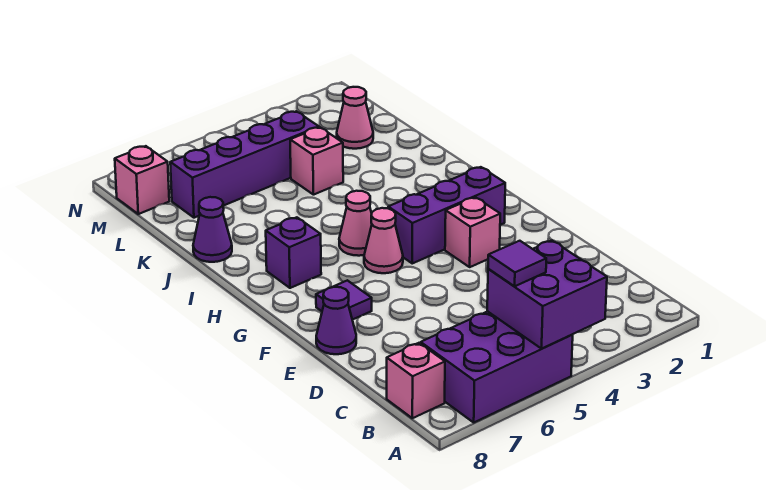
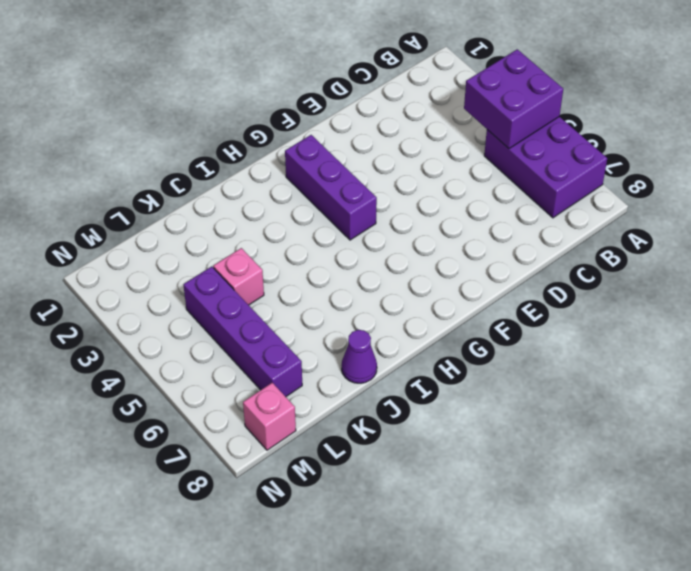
none -> pink 1x1 brick [387,343,445,418]
none -> purple 1x1 cone [316,287,356,354]
none -> pink 1x1 brick [445,197,500,267]

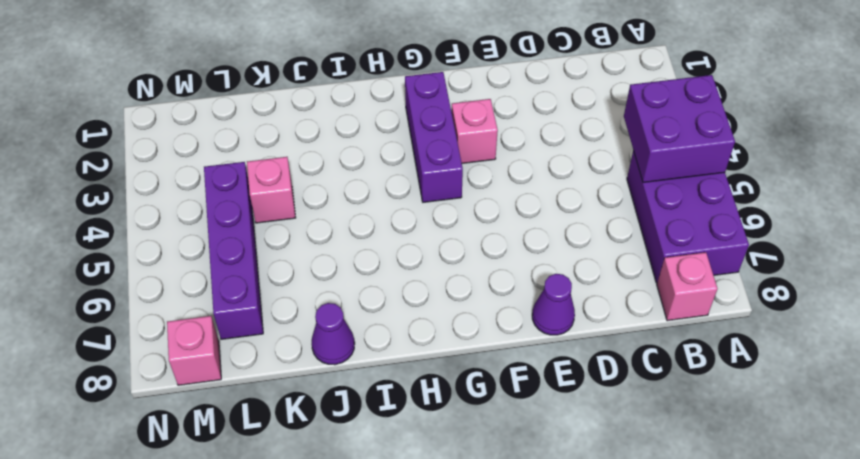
none -> purple 1x1 tile [316,280,372,320]
none -> pink 1x1 cone [364,208,403,273]
none -> pink 1x1 cone [339,191,372,256]

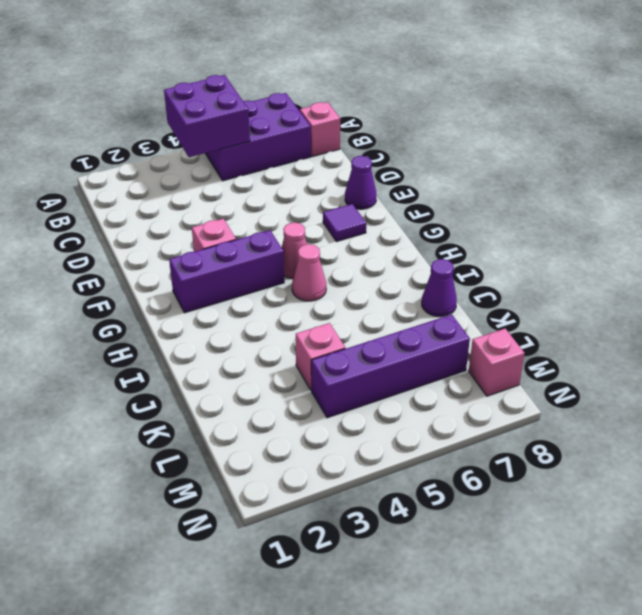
none -> purple 1x1 brick [266,217,321,288]
none -> pink 1x1 cone [337,87,373,149]
none -> purple 1x1 tile [488,241,546,286]

